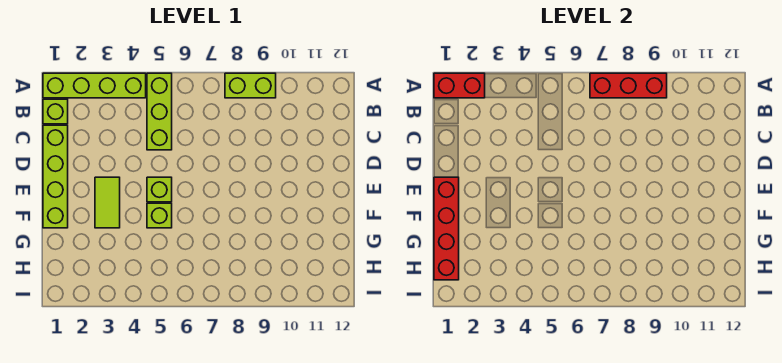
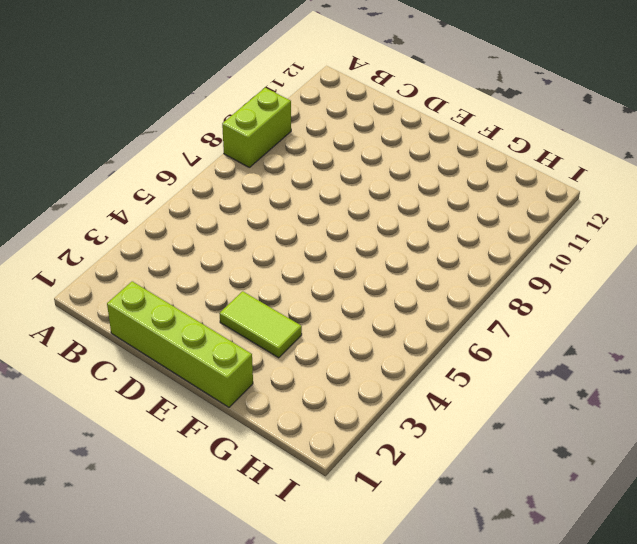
none -> lime 1x4 brick [43,73,146,98]
none -> lime 1x3 brick [147,73,172,150]

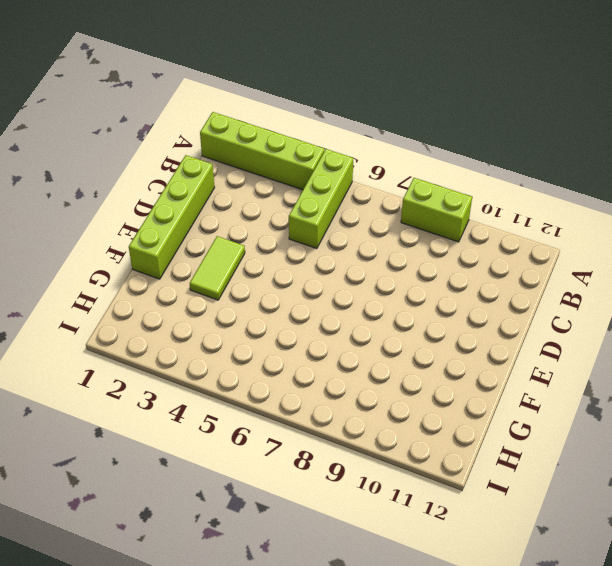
none -> lime 1x1 brick [43,99,68,124]
none -> lime 1x1 brick [147,177,172,202]

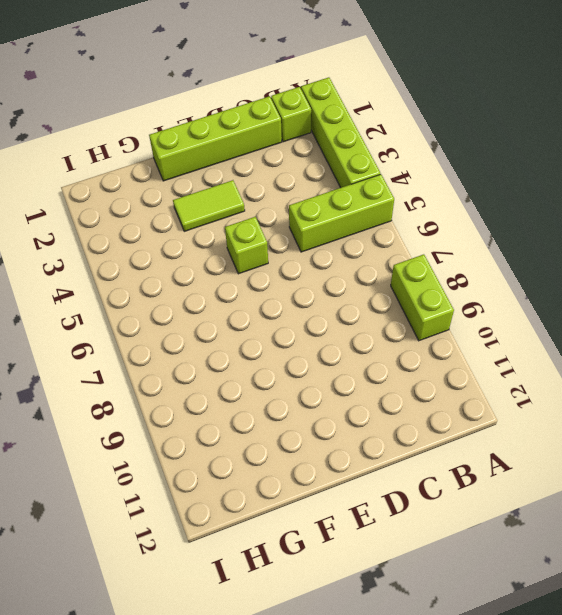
none -> lime 1x1 brick [147,203,172,228]
none -> red 1x2 brick [434,73,485,98]

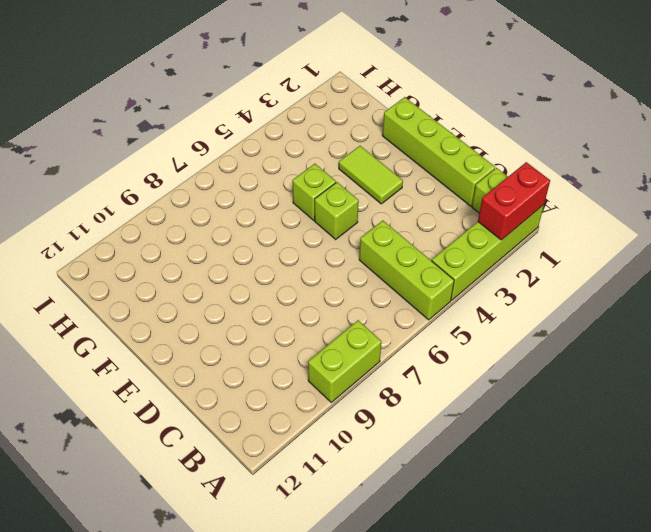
none -> red 1x3 brick [590,73,667,98]
none -> red 1x4 brick [434,177,459,280]

